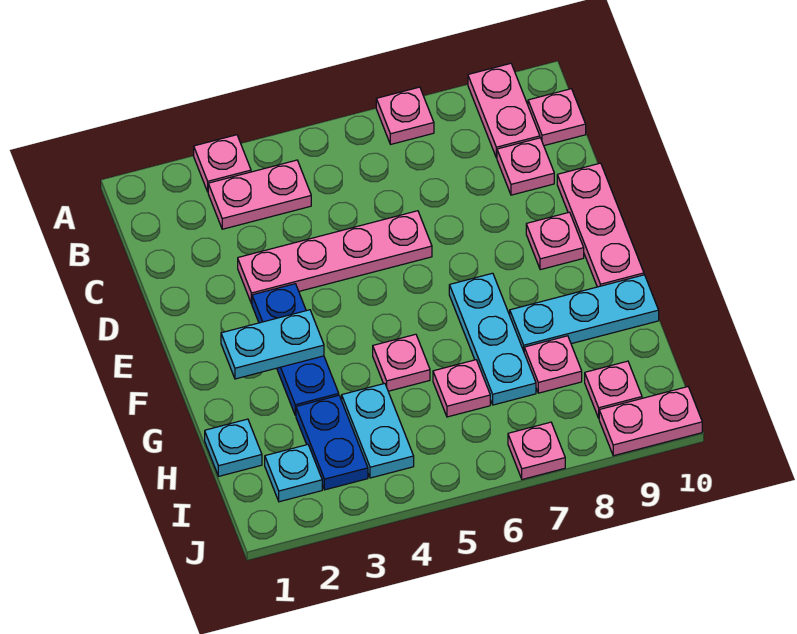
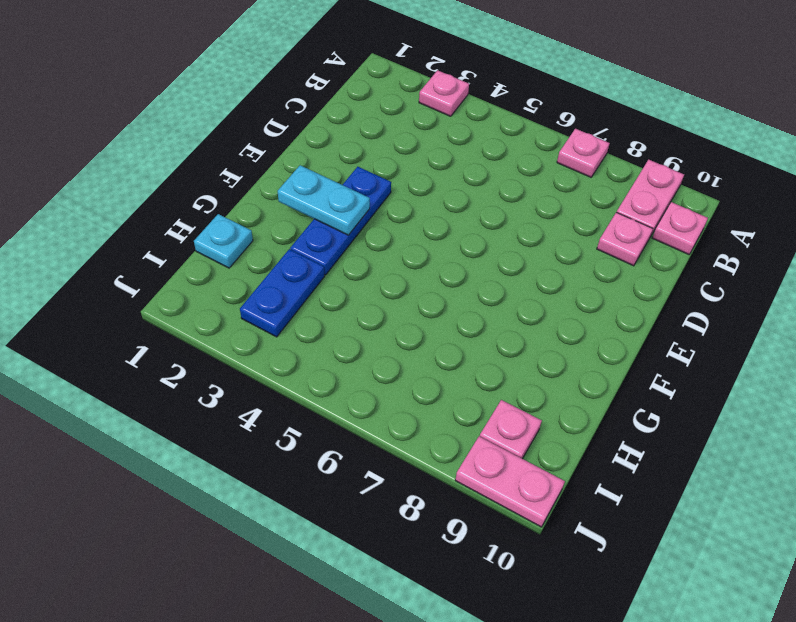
none -> pink 1x2 plate [208,160,311,229]
none -> pink 1x4 plate [238,211,432,304]
none -> pink 1x3 plate [557,163,644,287]

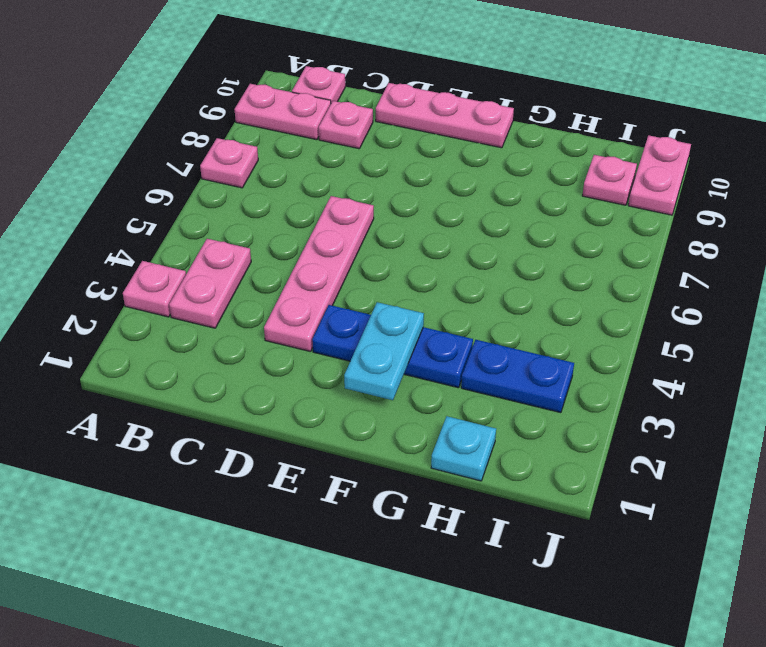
none -> pink 1x1 plate [526,212,584,270]
none -> cyan 1x3 plate [449,273,536,405]
none -> pink 1x1 plate [373,334,430,391]

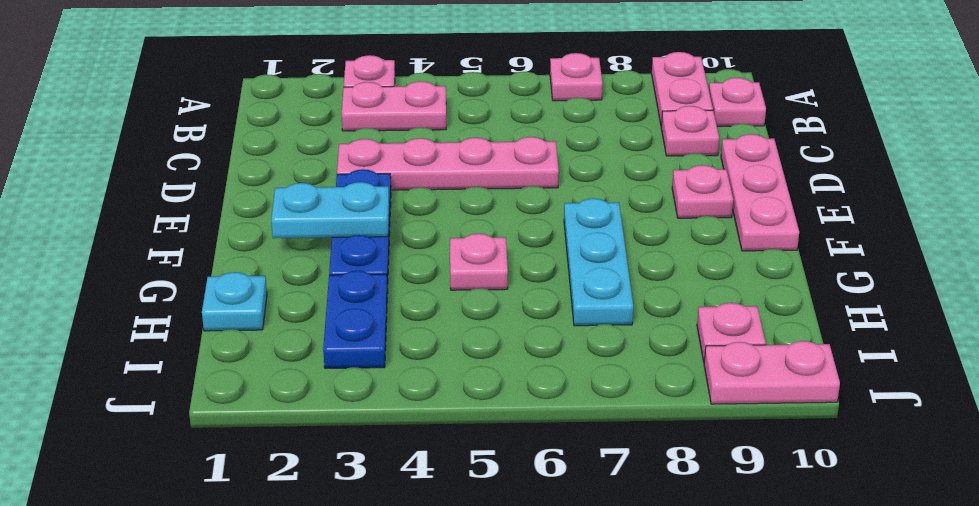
none -> cyan 1x3 plate [510,275,659,351]
none -> cyan 1x2 plate [342,383,414,478]
none -> pink 1x1 plate [433,360,490,417]

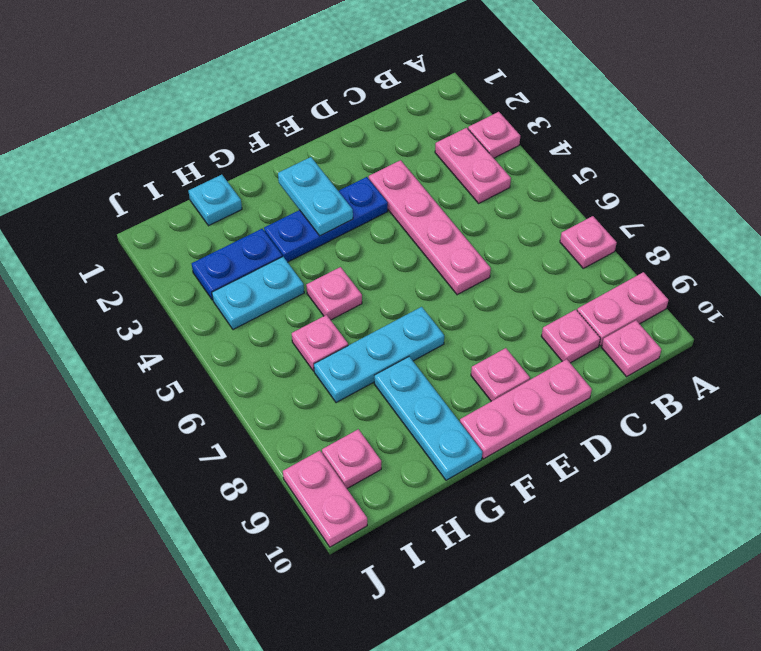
none -> pink 1x1 plate [524,336,582,393]
none -> cyan 1x1 plate [265,445,322,502]
none -> pink 1x1 plate [508,422,565,479]

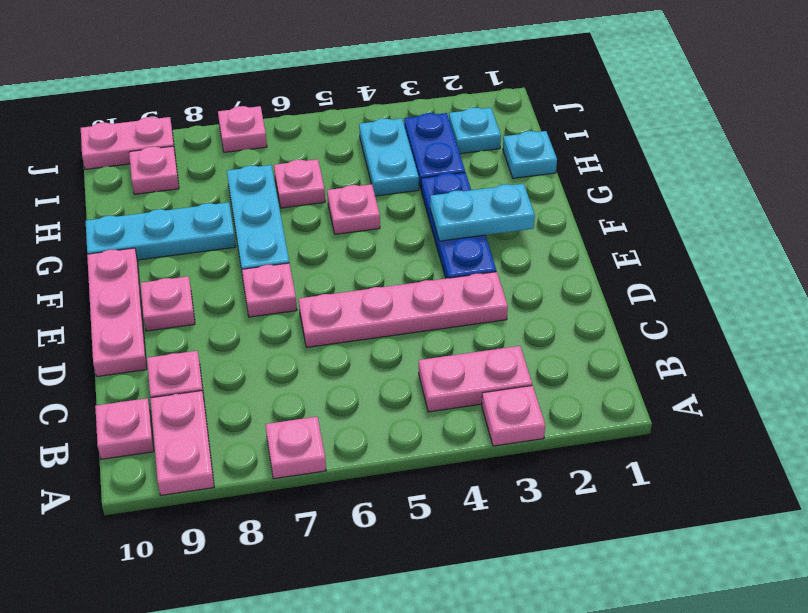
pink 1x1 plate [242,263,297,317] -> pink 1x1 plate moved to [524,336,582,393]

